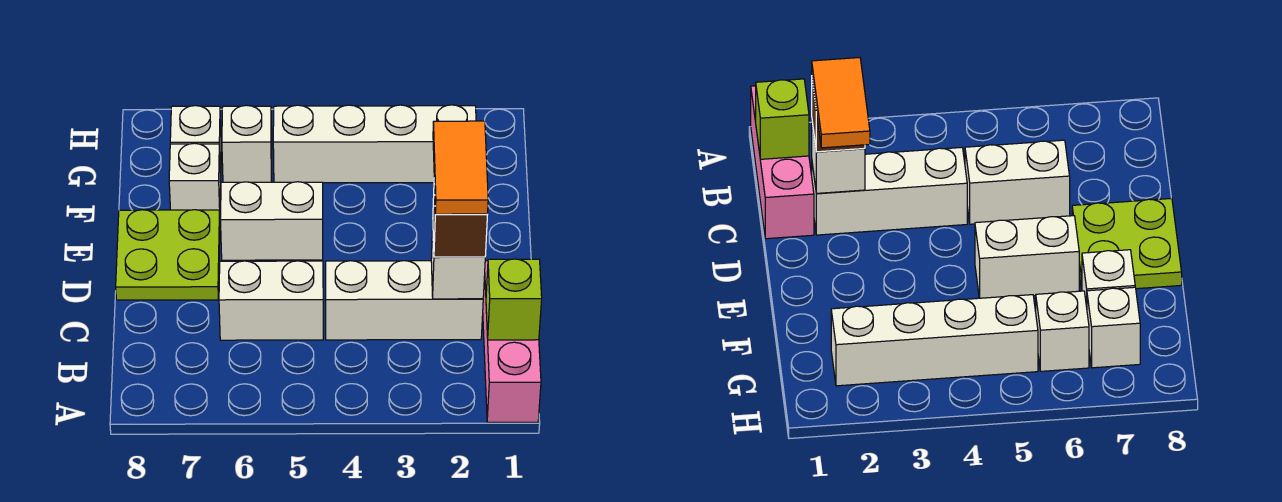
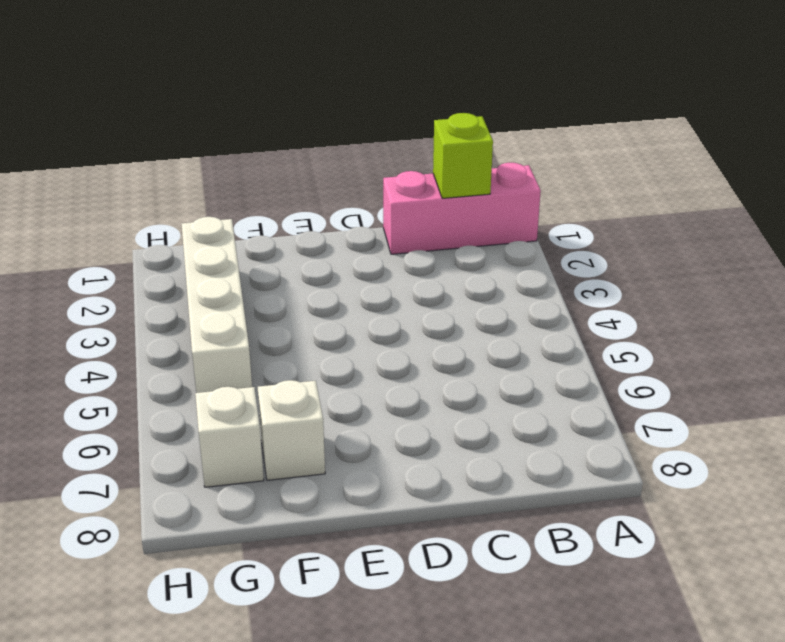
none -> white 1x3 brick [326,261,483,340]
none -> white 1x2 brick [219,261,323,340]
none -> lime 2x2 plate [116,210,220,300]

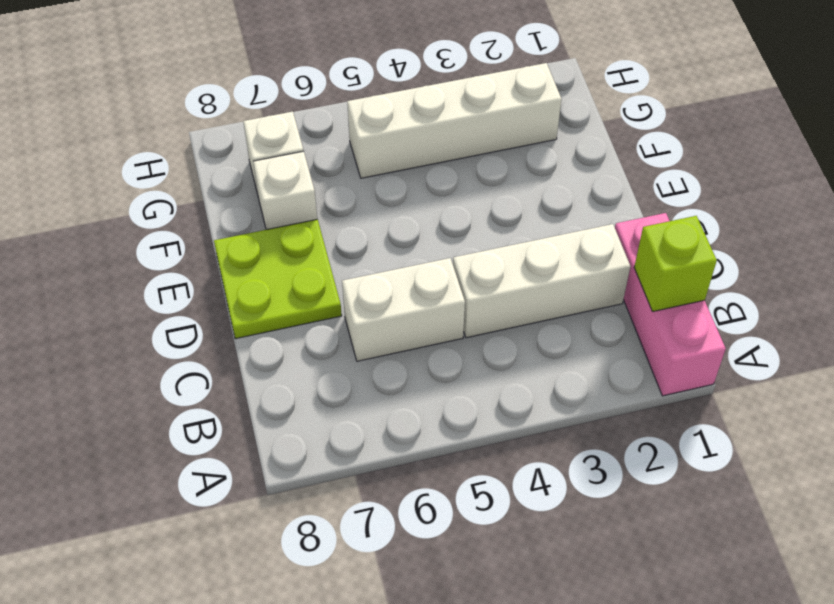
none -> white 1x2 brick [220,182,323,260]
none -> white 1x1 brick [222,105,272,182]
none -> white 1x1 brick [431,228,485,299]

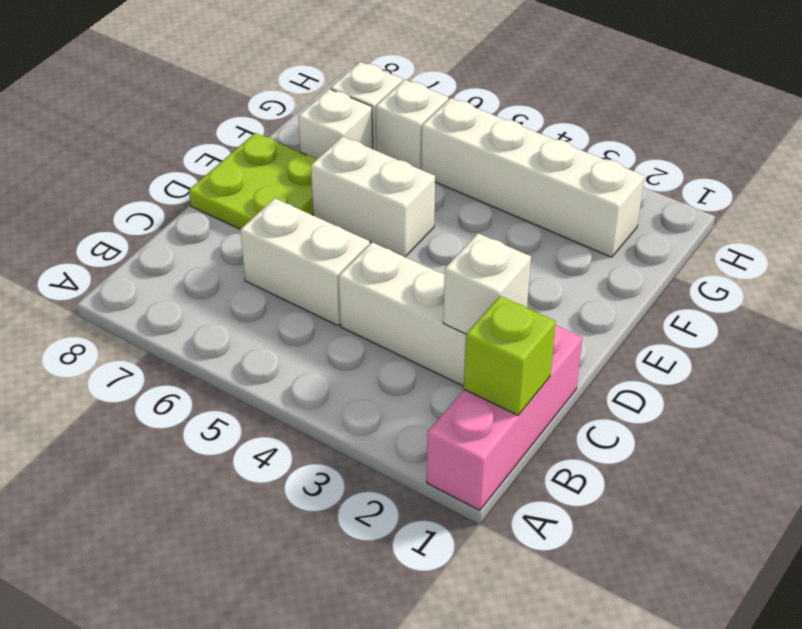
none -> brown 1x1 brick [433,184,488,257]
none -> orange 1x2 tile [433,121,488,214]

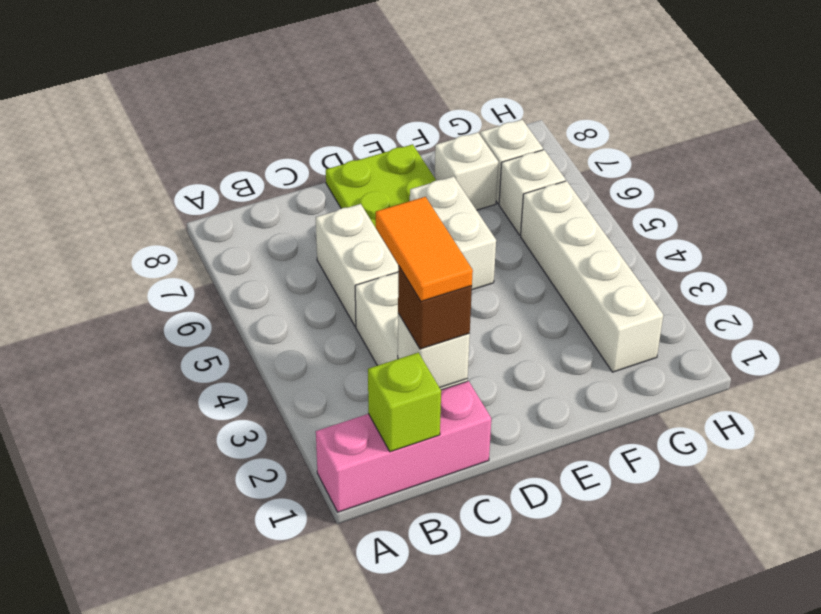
orange 1x2 tile [376,197,473,301] -> orange 1x2 tile turned to [433,121,488,214]

